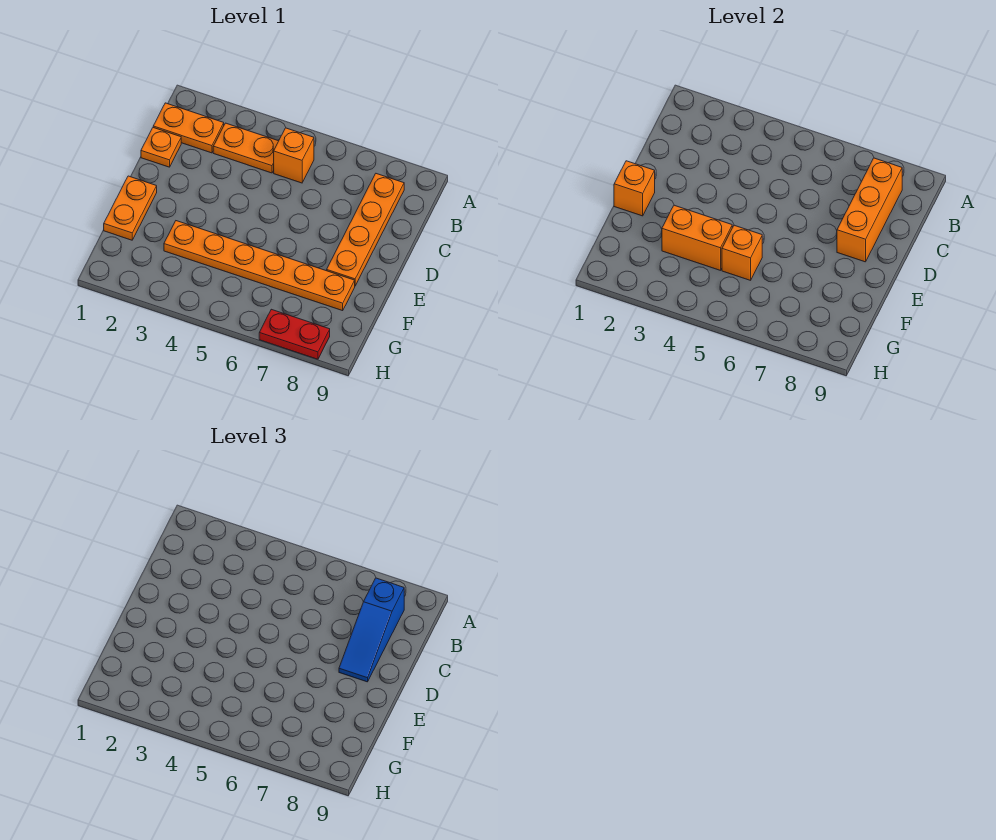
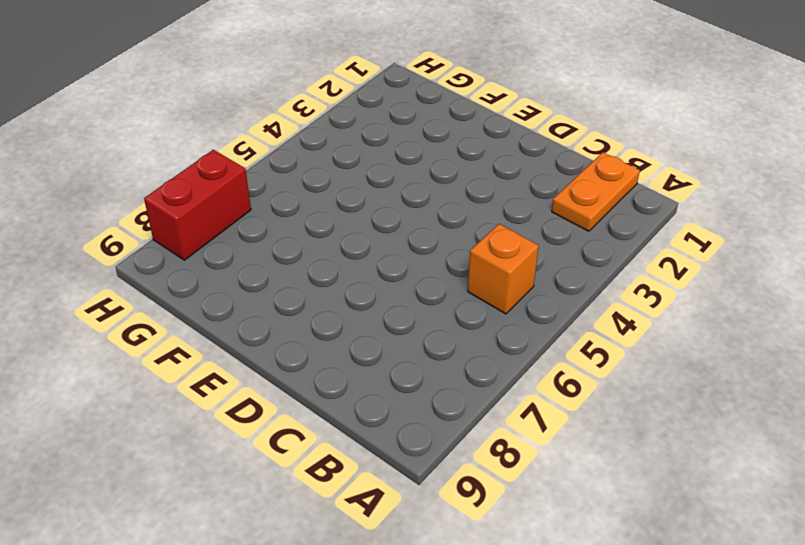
red 1x2 brick [144,150,251,260] -> red 1x2 plate [259,309,330,359]
none -> orange 1x2 plate [213,123,278,173]
none -> orange 1x4 plate [327,174,404,286]
none -> orange 1x1 plate [141,128,181,167]

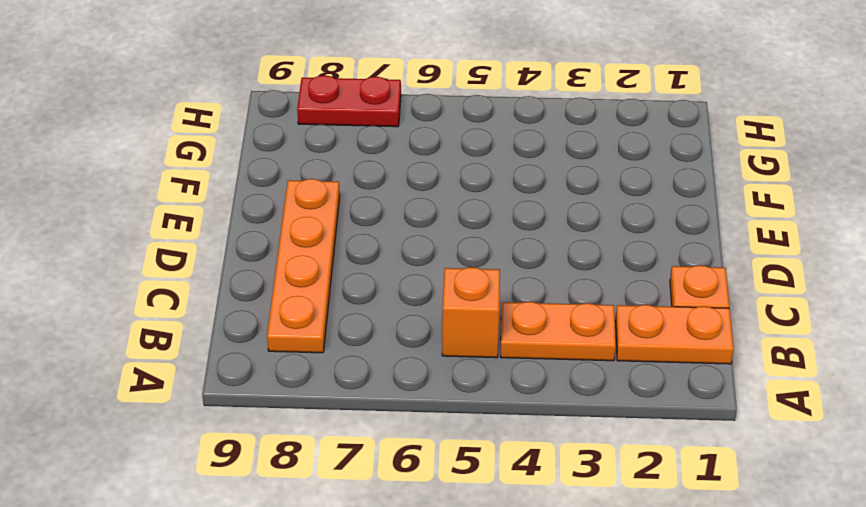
none -> orange 1x2 plate [104,176,157,240]
none -> orange 1x6 plate [164,221,355,311]
none -> orange 1x3 brick [837,158,902,262]

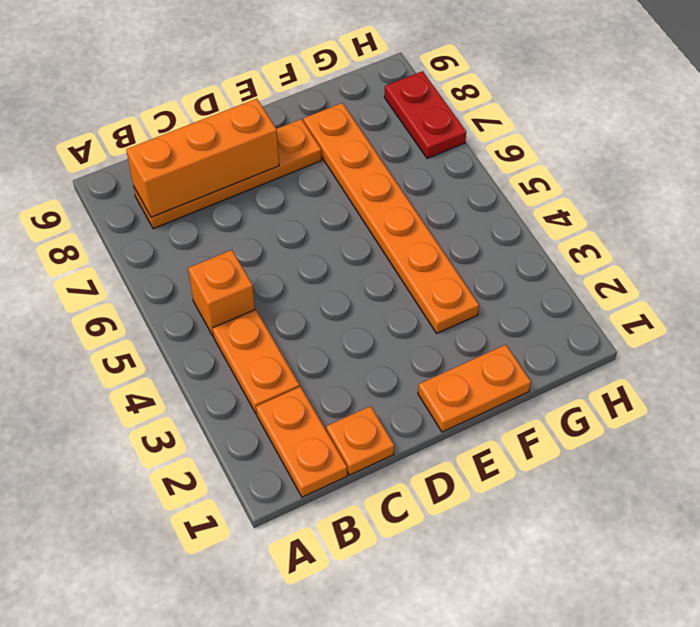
none -> orange 1x1 brick [614,161,655,216]
none -> orange 1x2 brick [662,205,732,270]
none -> orange 1x1 brick [722,225,762,280]

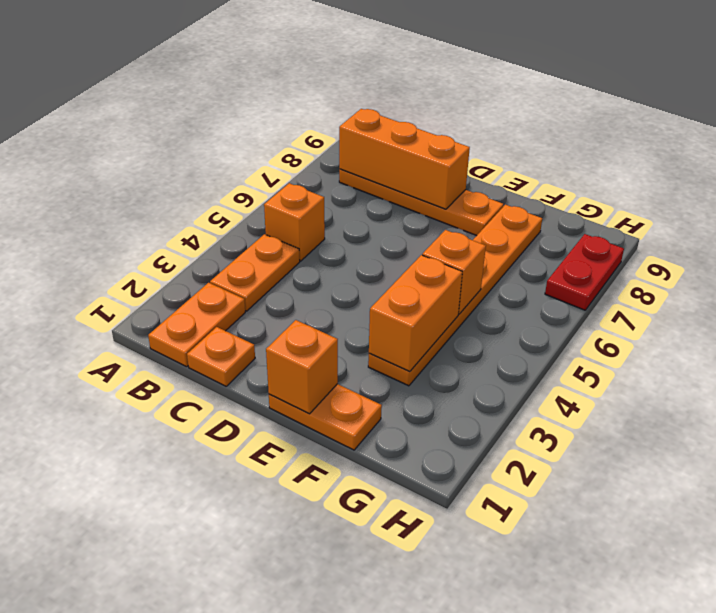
none -> blue 1x3 slope [339,578,404,682]

